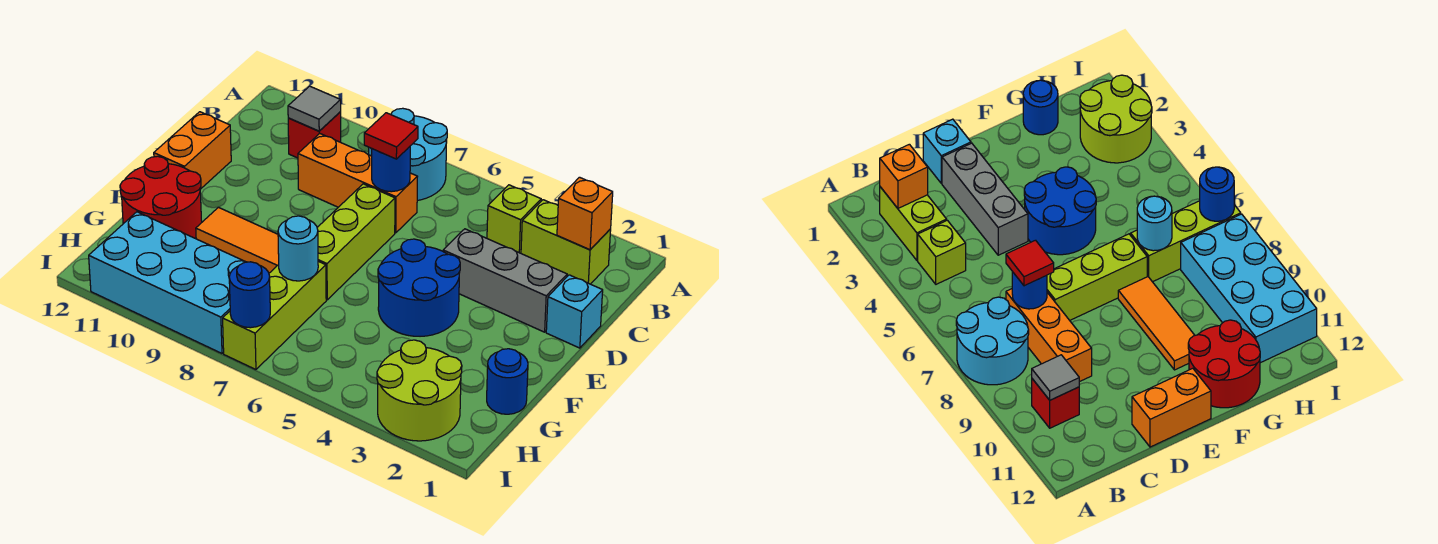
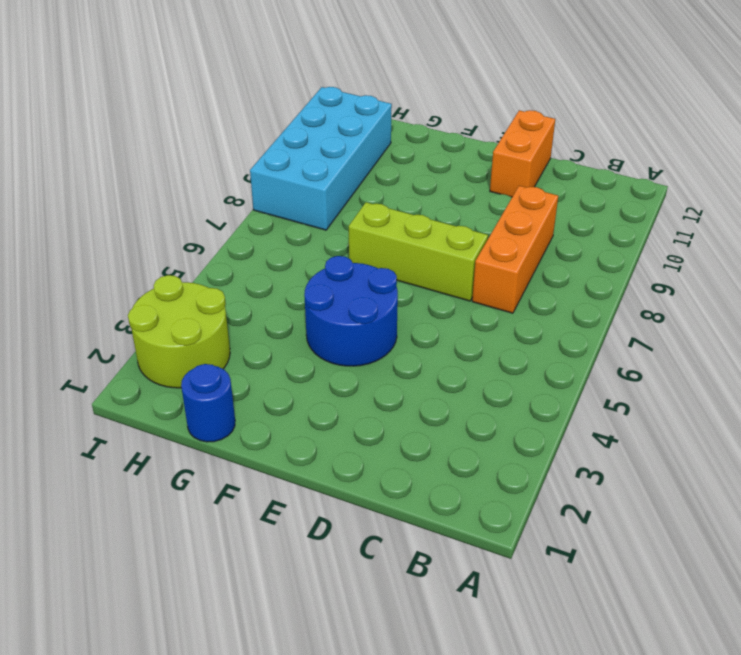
orange 1x2 brick [490,110,555,197] -> orange 1x2 brick turned to [154,112,231,189]
none -> cyan 2x2 round brick [369,108,447,201]
none -> lime 1x2 brick [521,200,611,284]
none -> lime 1x1 brick [487,185,541,253]

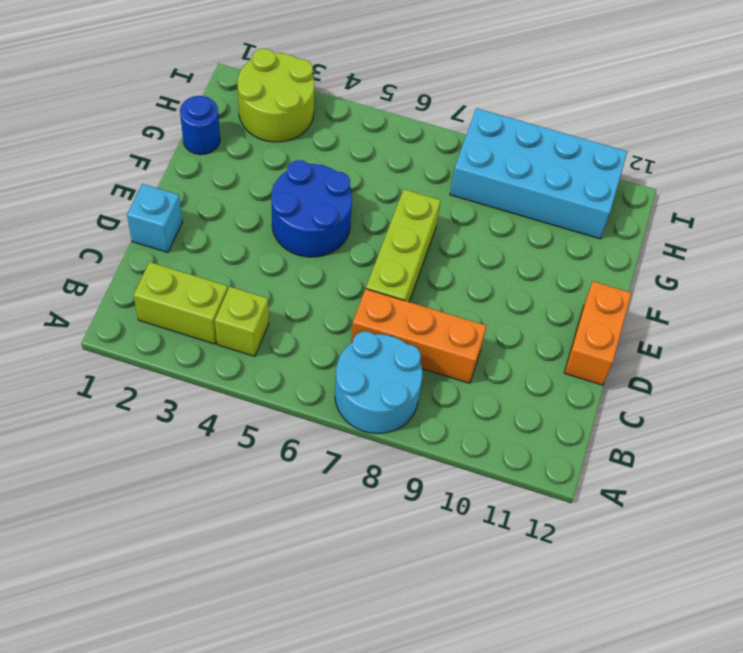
none -> red 1x1 brick [288,112,341,158]
none -> grey 1x3 brick [443,229,567,332]
none -> orange 1x3 tile [196,207,279,273]

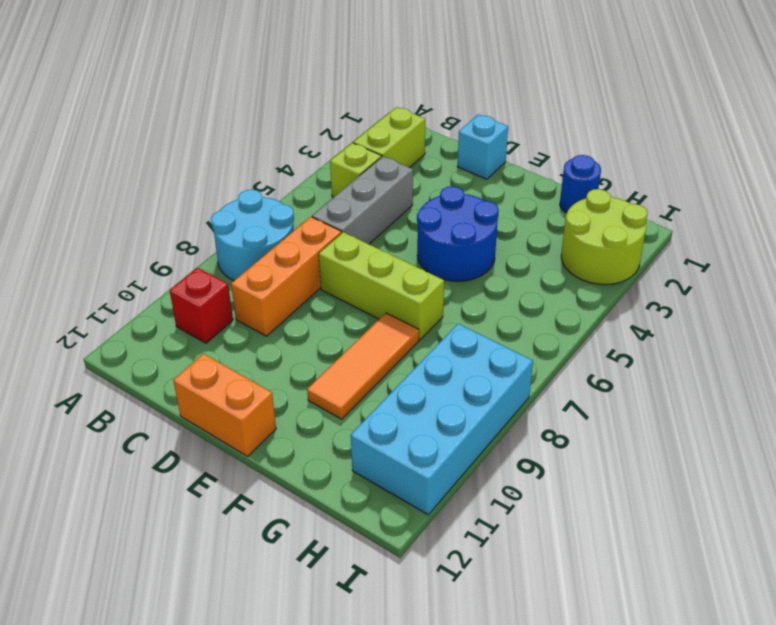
grey 1x3 brick [312,156,413,244] -> grey 1x3 brick moved to [443,229,567,332]
none -> red 2x2 round brick [120,156,202,238]
none -> lime 1x3 brick [223,261,326,370]
none -> orange 1x1 brick [557,177,613,250]

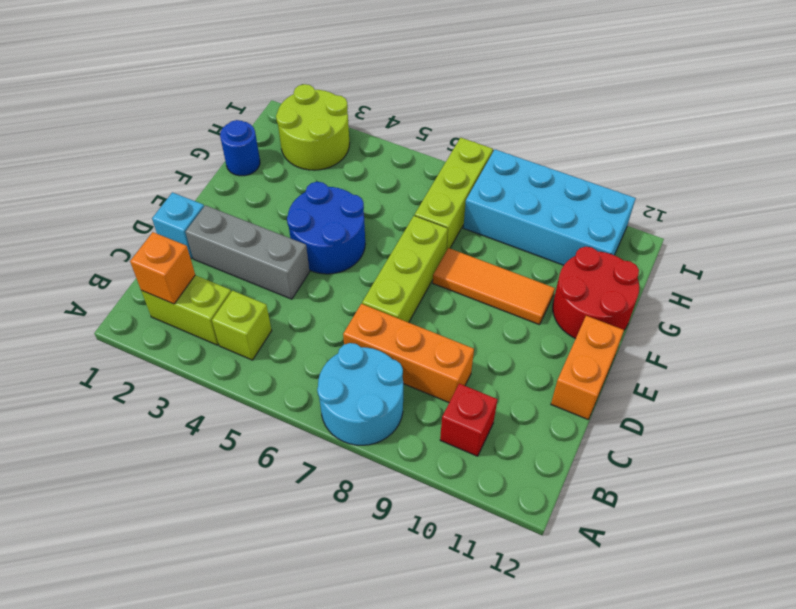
none -> grey 1x1 tile [288,86,341,131]
none -> blue 1x1 round brick [372,147,410,192]
none -> cyan 1x1 round brick [278,216,318,281]

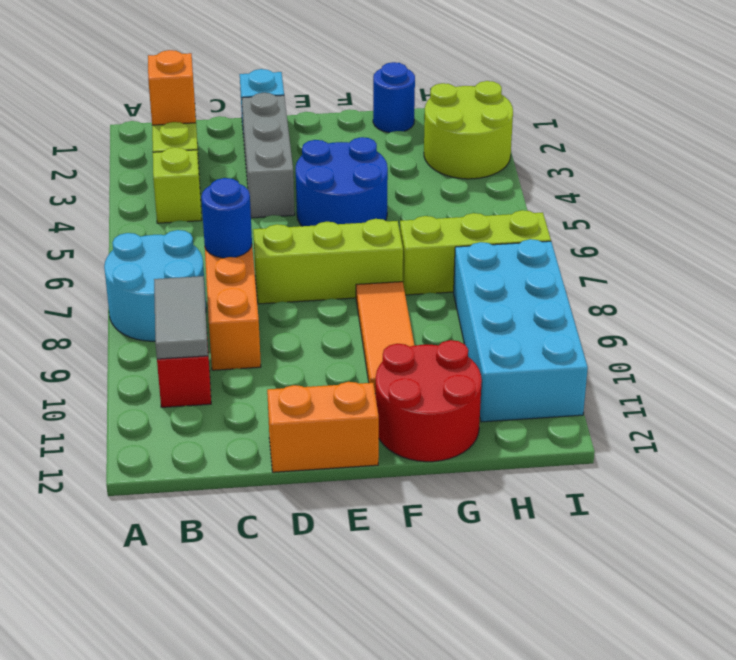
grey 1x2 tile [154,276,208,359] -> grey 1x1 tile [288,86,341,131]
none -> cyan 1x1 round brick [278,216,318,281]
none -> blue 1x1 round brick [229,262,270,328]
none -> red 1x1 tile [364,113,418,159]

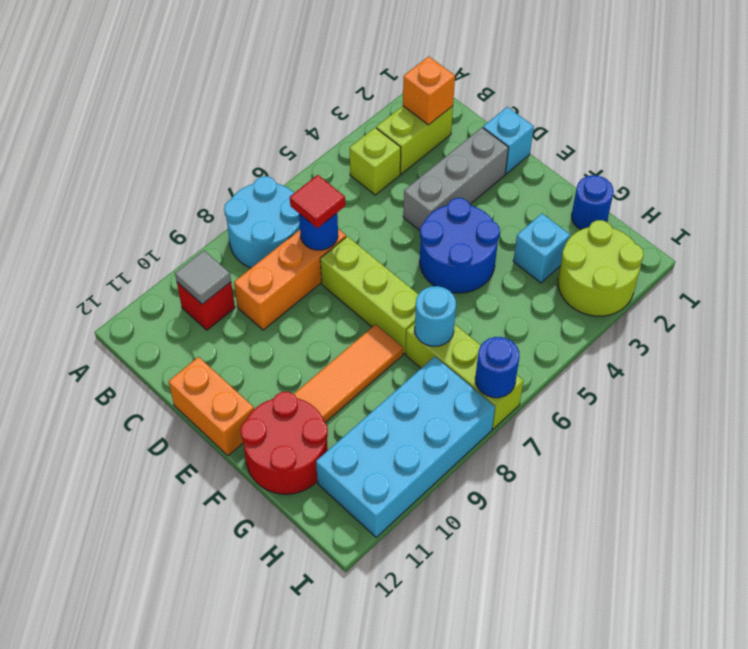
cyan 1x1 brick [513,214,570,283] -> none

